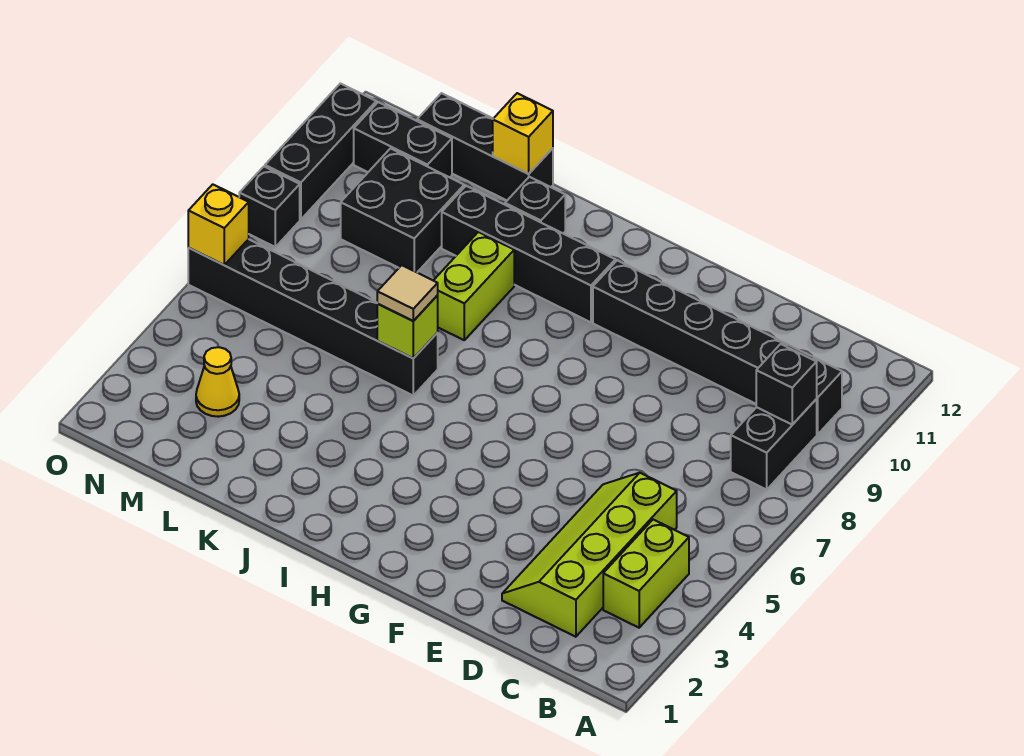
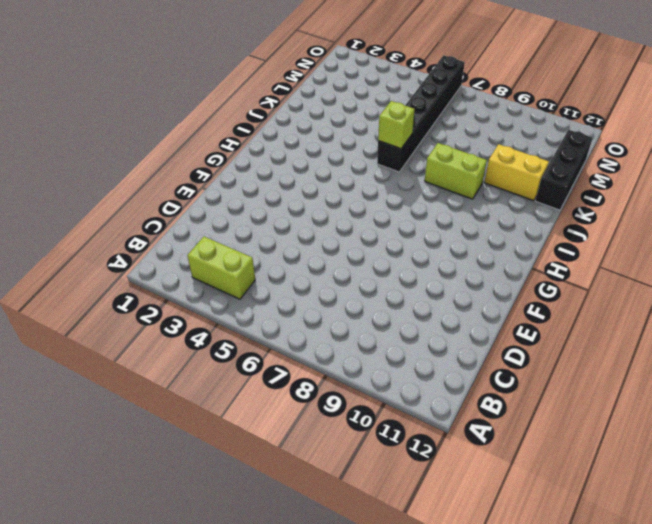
yellow 1x2 brick [484,144,549,201] -> black 1x4 brick [442,186,615,322]
none -> black 1x2 brick [731,399,817,490]
none -> black 1x6 brick [593,260,842,434]
none -> lime 2x4 slope [502,473,677,637]

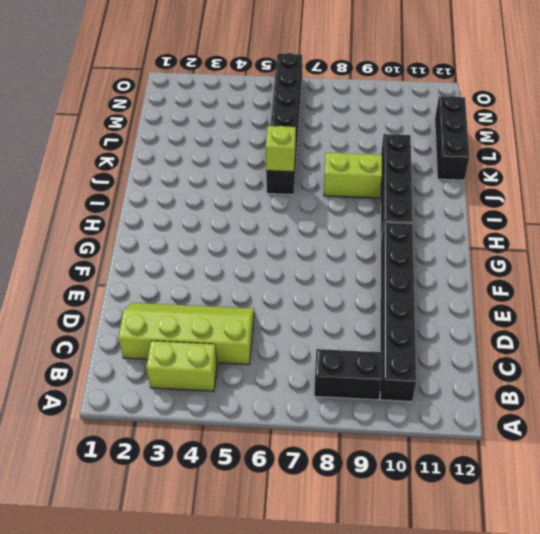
none -> black 1x1 brick [505,177,565,233]
none -> black 2x2 brick [341,148,464,272]
none -> yellow 1x1 cone [196,347,239,417]

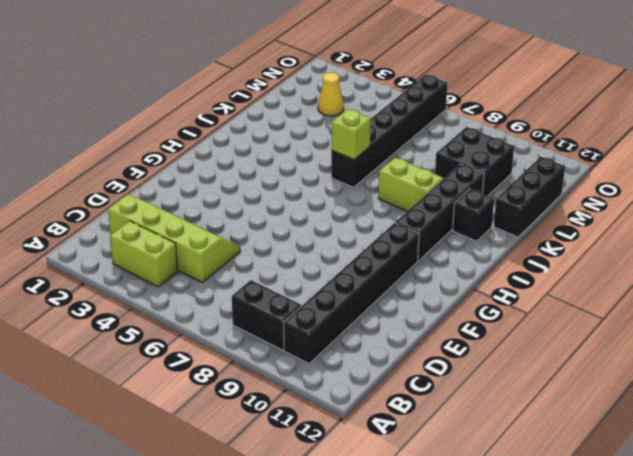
none -> black 1x2 brick [354,102,452,177]
none -> black 1x1 brick [239,167,300,247]
none -> black 1x3 brick [265,84,376,219]

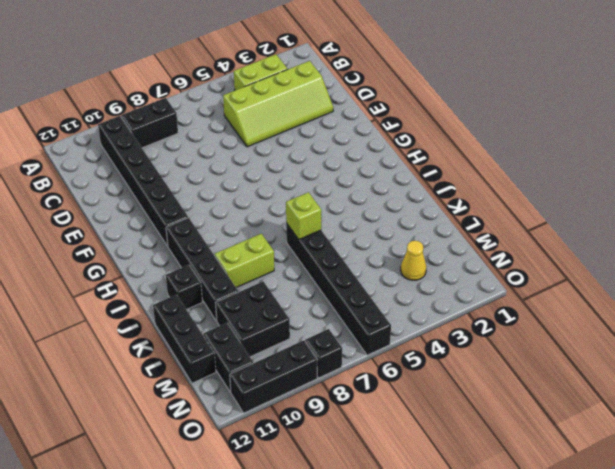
none -> black 1x1 brick [756,344,817,425]
none -> yellow 1x1 brick [493,93,553,174]
none -> yellow 1x1 brick [188,184,249,265]

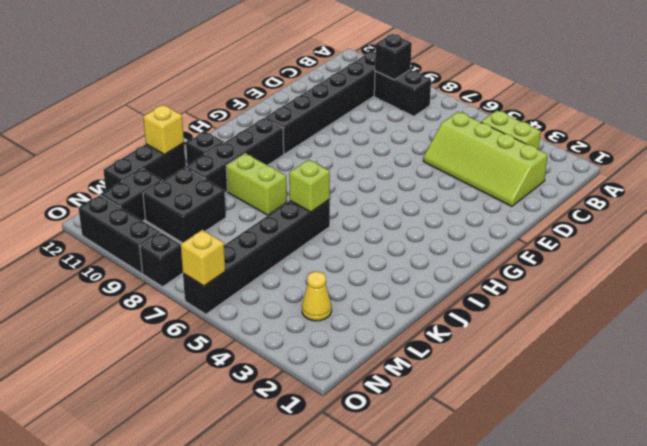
none -> tan 1x1 tile [377,265,438,321]

